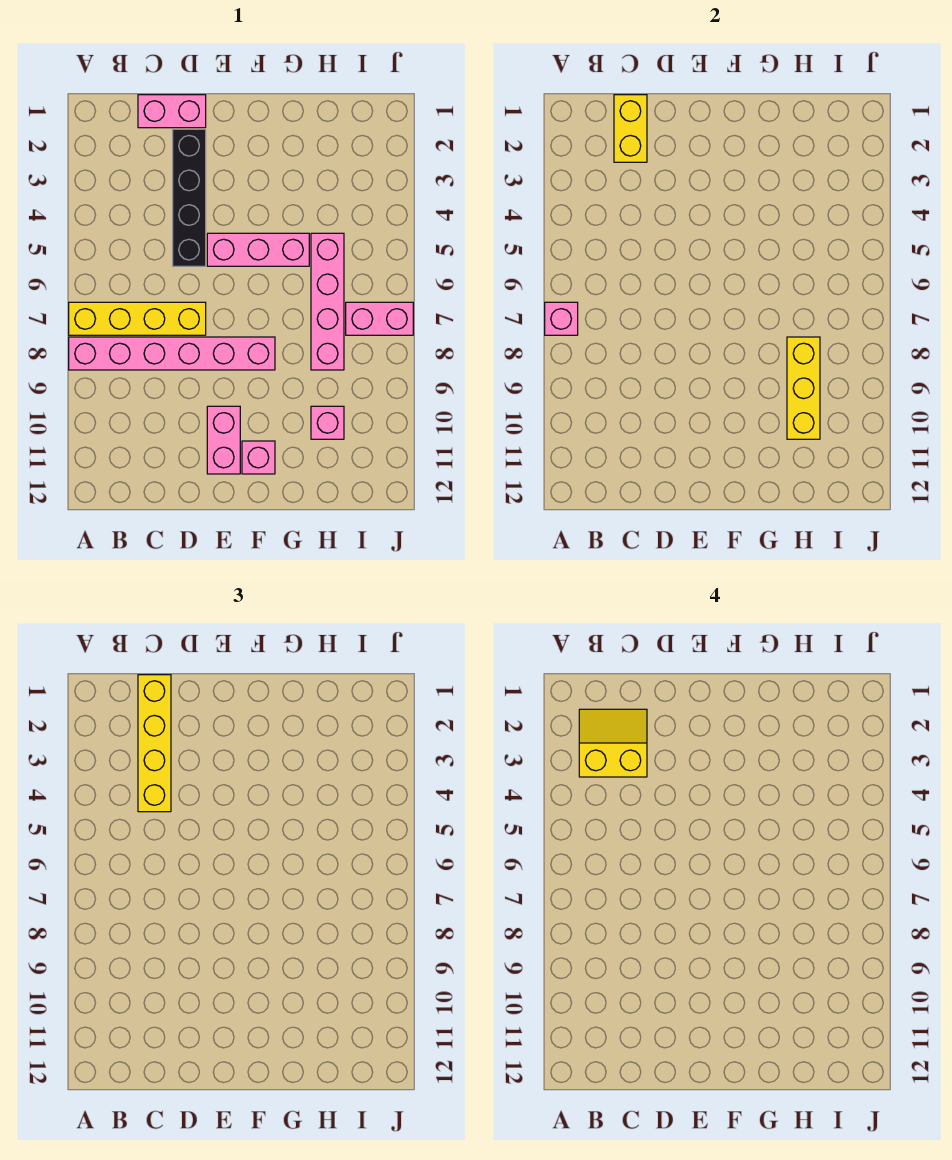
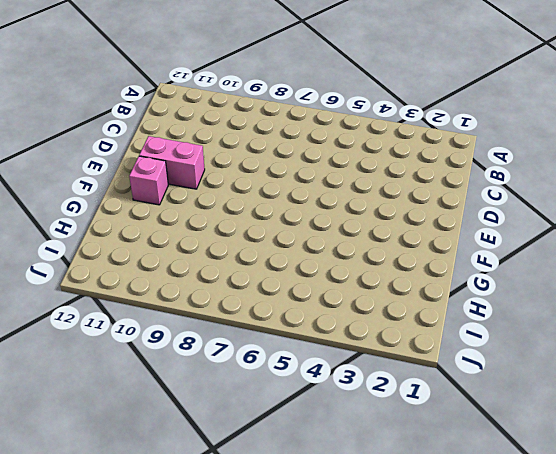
none -> yellow 1x4 brick [69,302,206,335]
none -> pink 1x6 brick [69,337,275,370]
none -> pink 1x2 brick [138,95,206,128]

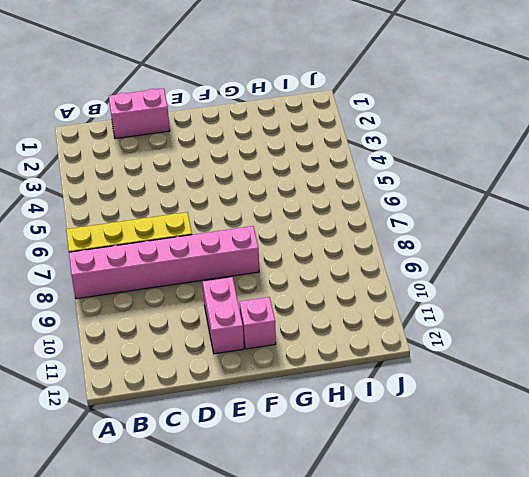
none -> black 1x4 brick [173,129,206,266]
none -> pink 1x3 brick [207,233,309,266]
none -> pink 1x4 brick [311,233,344,370]

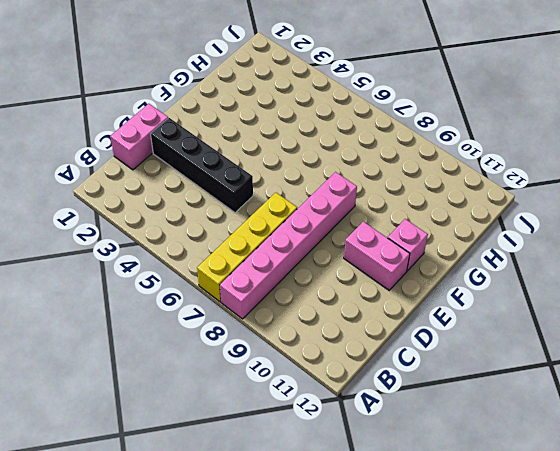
none -> pink 1x3 brick [207,233,309,266]
none -> pink 1x4 brick [311,233,344,370]
none -> pink 1x1 brick [311,406,344,439]

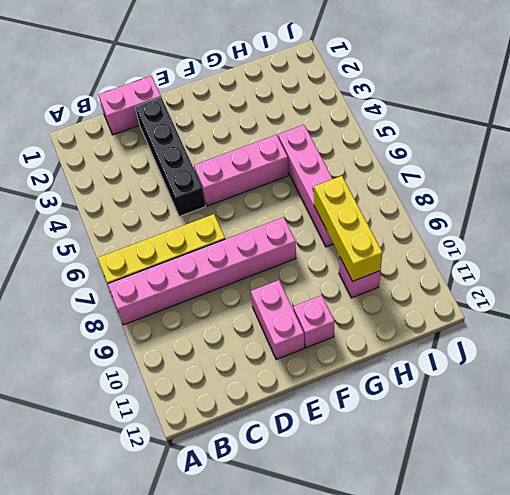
none -> pink 1x2 brick [346,302,413,335]
none -> pink 1x1 brick [545,302,578,335]
none -> yellow 1x2 brick [614,95,647,162]

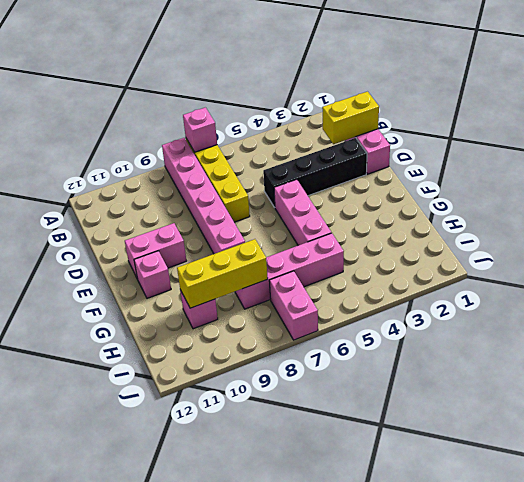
none -> yellow 1x4 brick [138,675,171,812]
none -> yellow 2x2 slope [579,709,647,777]

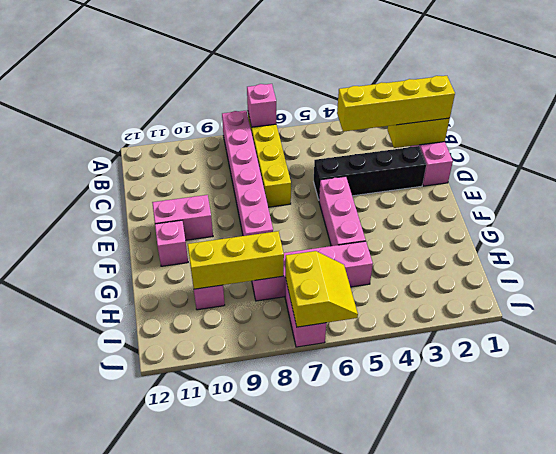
yellow 2x2 slope [285,251,358,327] -> yellow 2x2 slope moved to [579,709,647,777]

